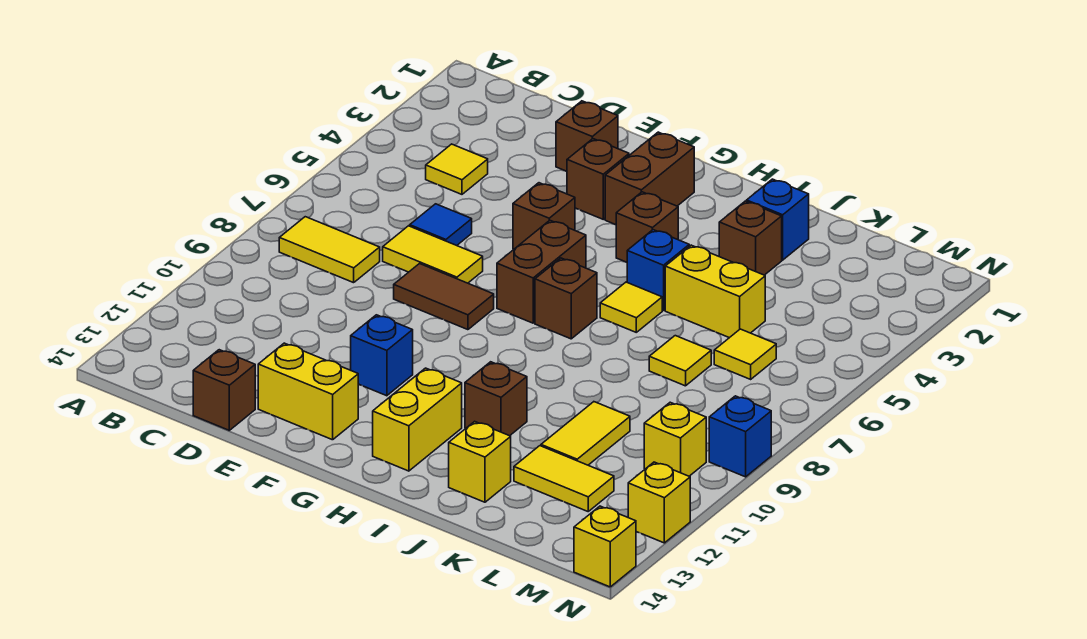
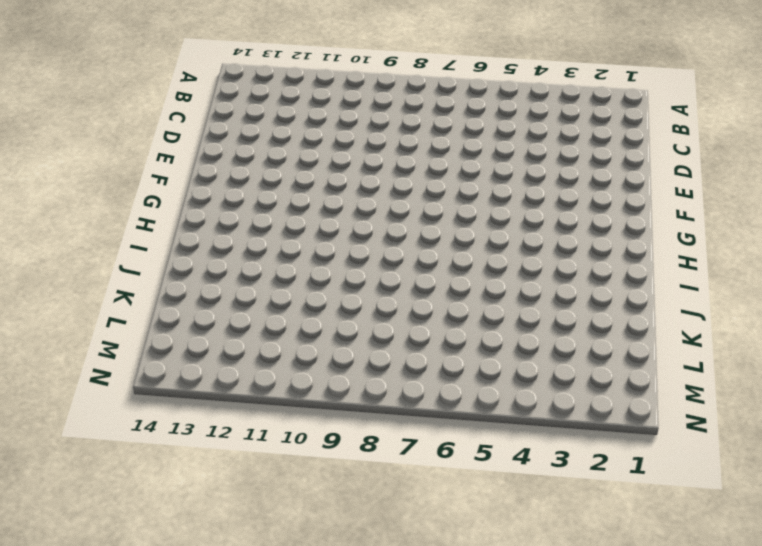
none -> yellow 1x2 tile [279,217,380,283]
none -> yellow 1x1 tile [426,144,488,194]
none -> blue 1x1 tile [410,204,472,246]
none -> yellow 1x2 tile [383,226,483,283]

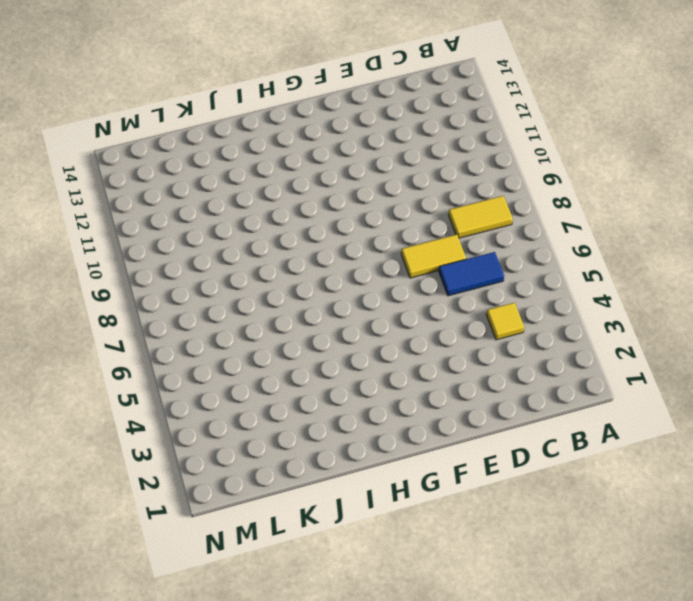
blue 1x2 tile [439,252,504,296] -> blue 1x1 tile [410,204,472,246]
none -> brown 1x1 brick [193,350,255,430]
none -> brown 1x1 brick [556,101,618,171]
none -> brown 1x2 tile [394,264,494,330]
none -> yellow 1x2 brick [258,343,358,440]

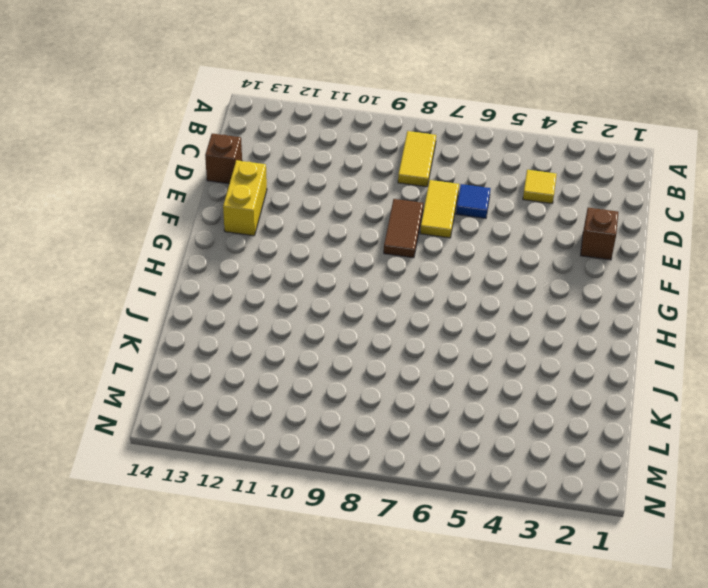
none -> brown 1x1 brick [567,139,629,219]
none -> brown 1x1 brick [513,183,575,249]
none -> blue 1x1 brick [351,315,413,396]
none -> brown 1x2 brick [605,132,694,225]

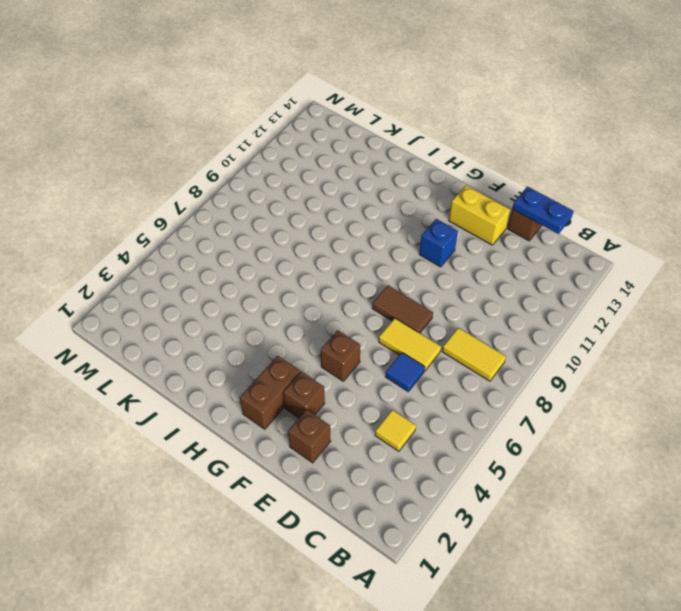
blue 1x2 plate [512,186,574,234] -> none
none -> brown 1x2 brick [497,220,586,323]
none -> brown 1x1 brick [616,192,678,262]
none -> brown 1x1 brick [535,258,597,339]
none -> yellow 1x2 brick [373,368,462,471]

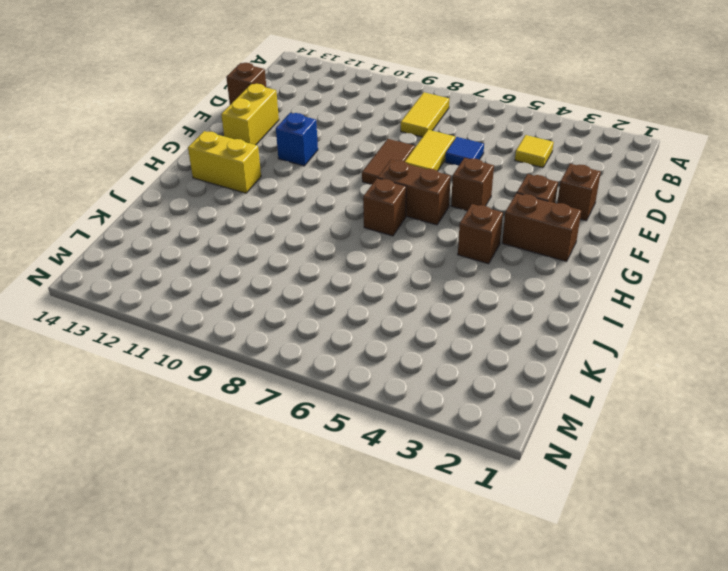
none -> blue 1x1 brick [627,230,689,311]
none -> yellow 1x1 tile [600,282,662,332]
none -> brown 1x1 brick [465,362,527,436]
none -> blue 1x1 brick [747,179,809,260]

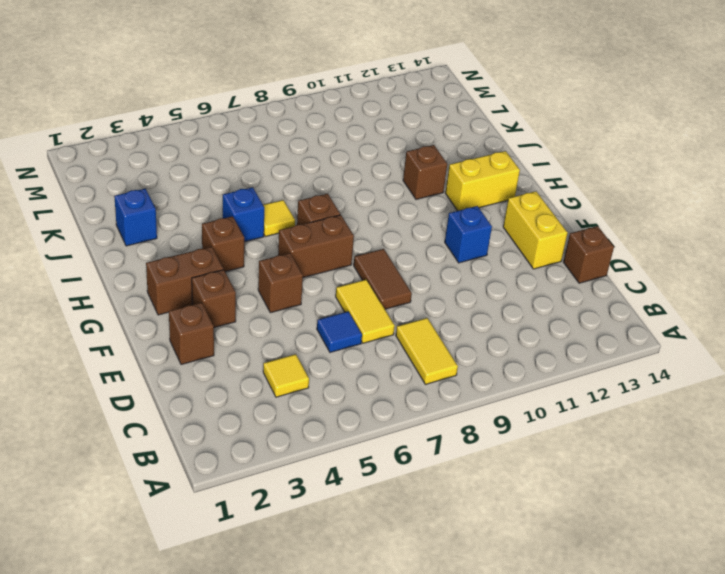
none -> brown 1x1 brick [719,201,782,275]
none -> yellow 1x2 brick [665,245,765,338]
none -> yellow 1x1 brick [449,421,511,502]
none -> yellow 1x1 tile [649,336,711,386]

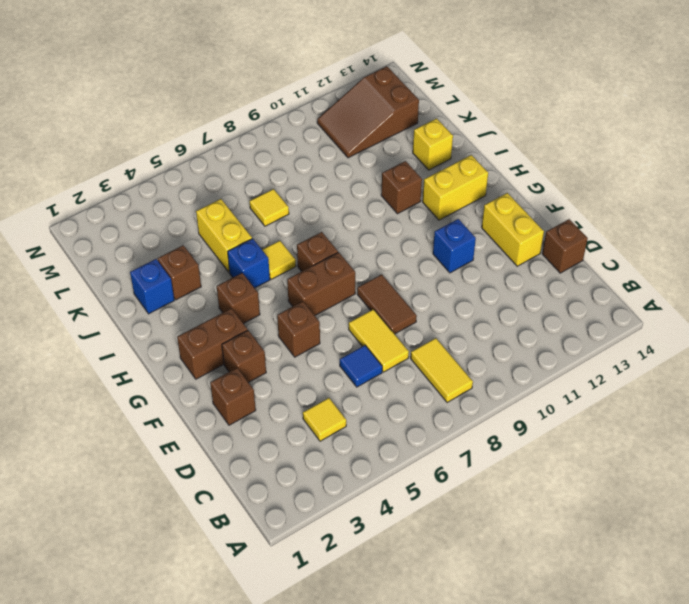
brown 2x3 slope [317,66,419,158] -> yellow 1x2 tile [514,446,614,511]
none -> yellow 1x2 tile [541,402,630,465]
none -> yellow 1x1 tile [714,329,776,379]
none -> yellow 1x1 brick [644,402,706,476]
none -> blue 1x1 brick [709,396,771,477]

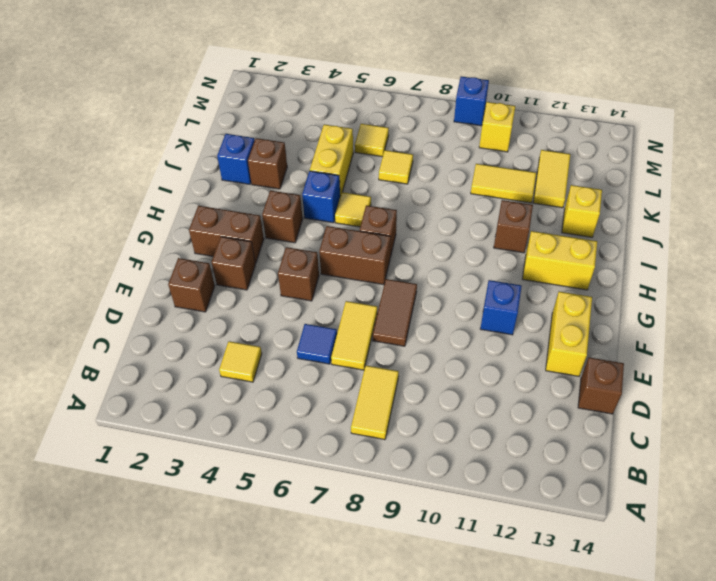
none -> yellow 1x1 brick [628,462,690,543]
none -> yellow 1x1 brick [574,506,636,587]

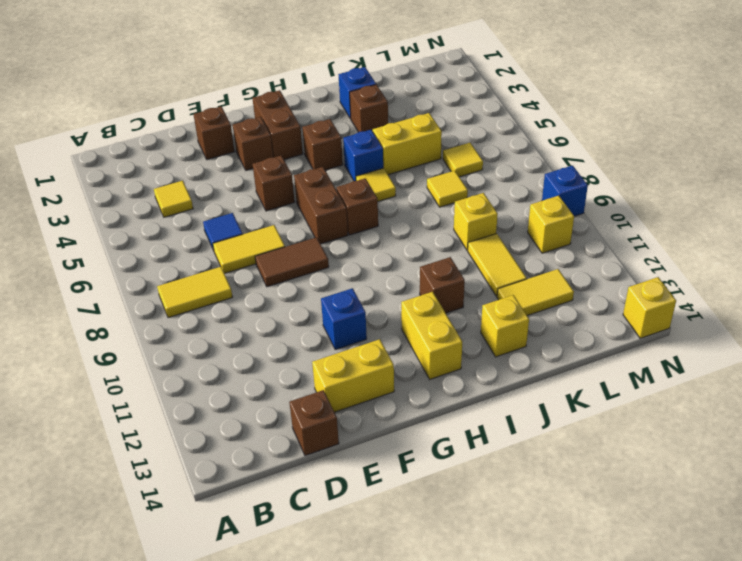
yellow 1x1 brick [454,193,498,250] -> yellow 1x1 brick moved to [628,462,690,543]

